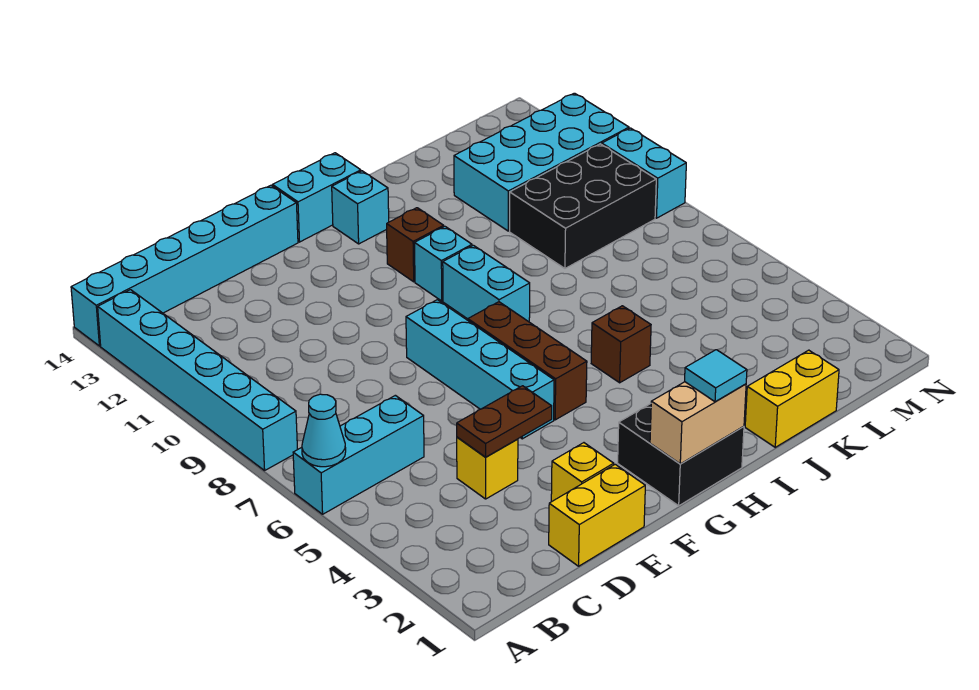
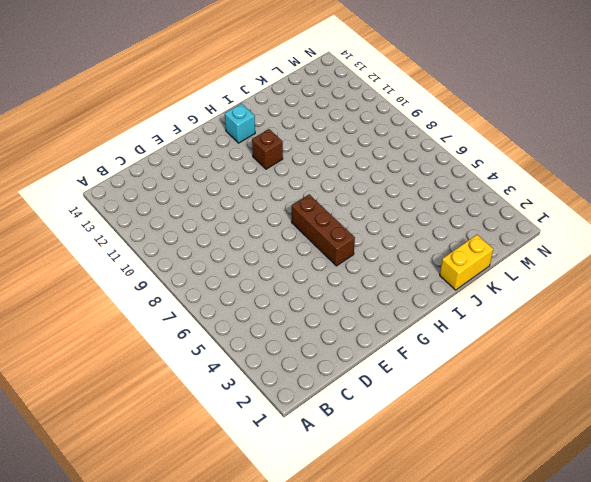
none -> cyan 1x3 brick [293,395,424,514]
none -> cyan 1x6 brick [98,290,298,470]
none -> cyan 1x6 brick [71,185,298,346]

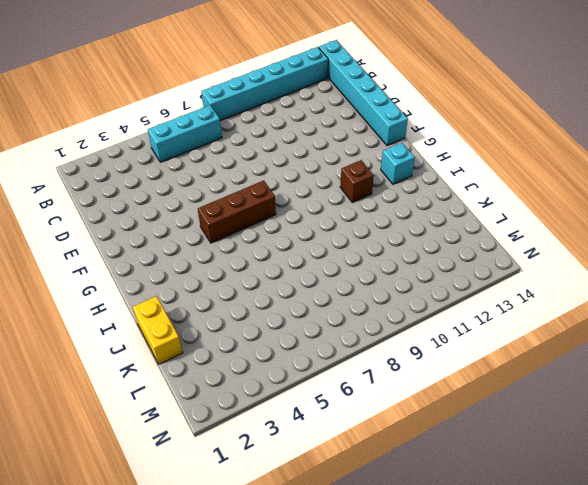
cyan 1x3 brick [148,105,222,162] -> cyan 1x3 brick turned to [293,395,424,514]
none -> yellow 1x2 brick [549,464,645,566]
none -> yellow 1x1 brick [457,437,518,499]
none -> yellow 1x1 brick [551,443,614,502]

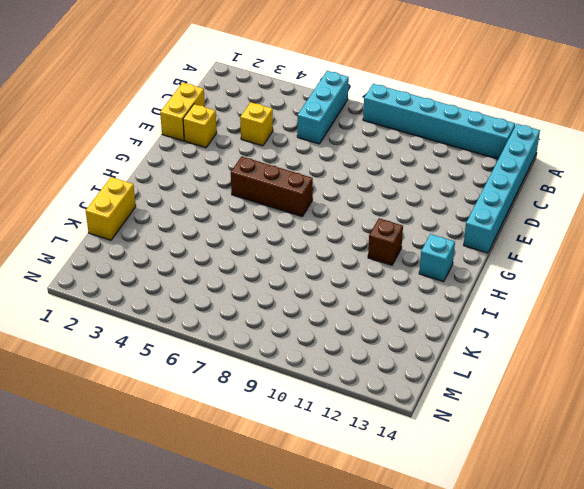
none -> cyan 1x4 brick [406,300,554,439]
none -> black 2x2 brick [618,404,744,506]
none -> cyan 1x2 brick [273,153,361,242]

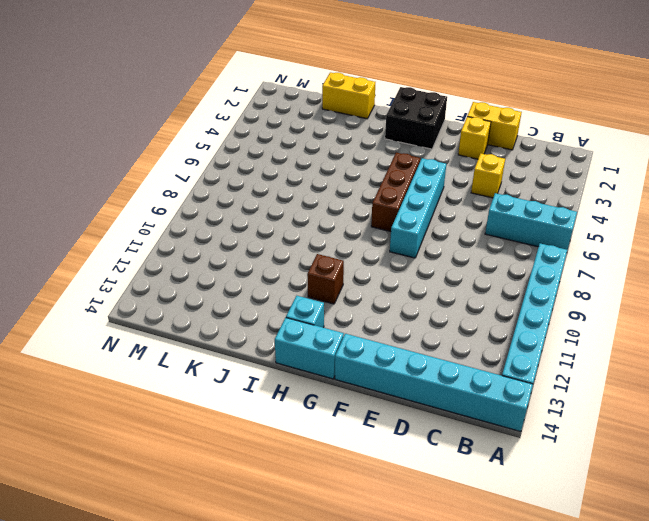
none -> cyan 1x2 brick [443,245,530,322]
none -> cyan 1x1 brick [415,227,472,301]
none -> brown 1x1 brick [591,306,651,383]

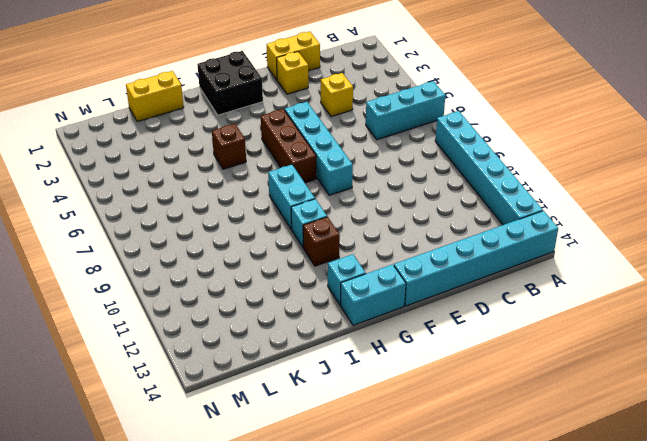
none -> black 2x3 brick [510,144,656,268]
none -> cyan 2x4 brick [454,93,629,231]
none -> cyan 1x2 brick [602,128,686,218]

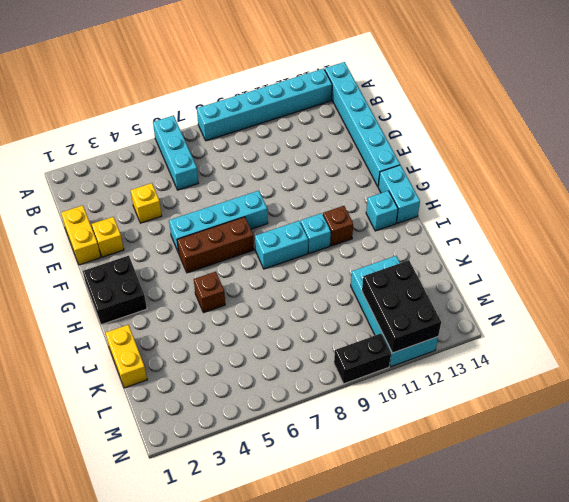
black 2x3 brick [362,260,441,353] -> black 2x3 brick moved to [510,144,656,268]
black 1x2 brick [334,334,391,384] -> cyan 1x2 brick [602,128,686,218]
none -> cyan 1x1 cone [302,394,346,467]
none -> brown 1x2 plate [457,386,552,457]
none -> tan 1x2 brick [650,382,746,464]

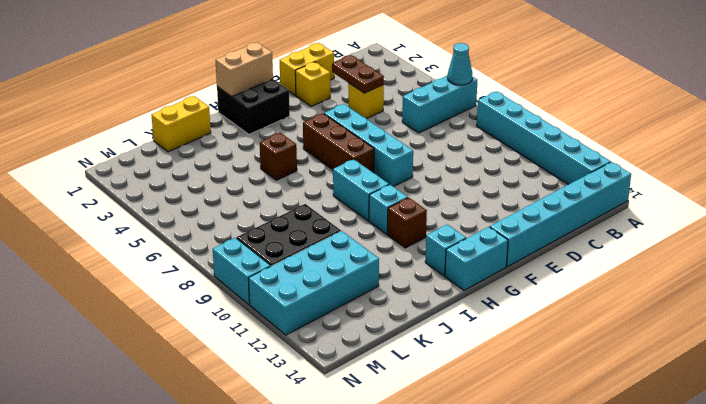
brown 1x2 plate [332,55,384,93] -> brown 1x2 plate turned to [457,386,552,457]
none -> cyan 1x1 tile [685,350,747,402]

